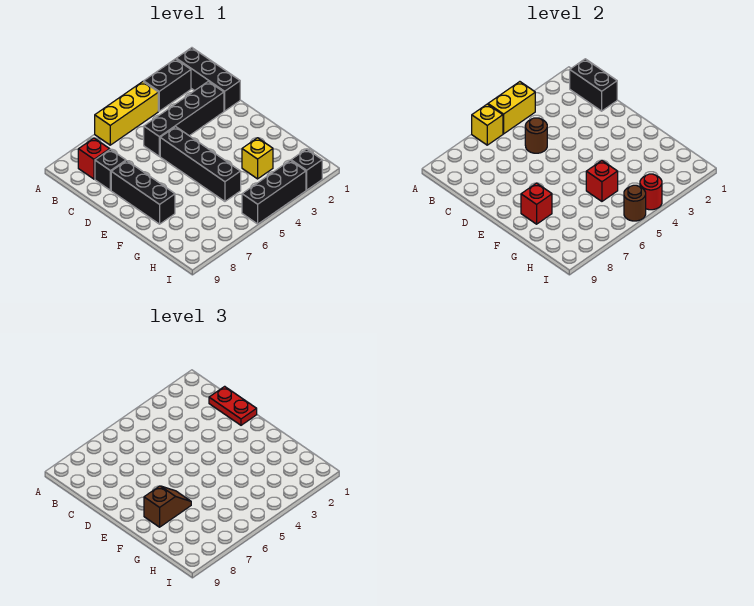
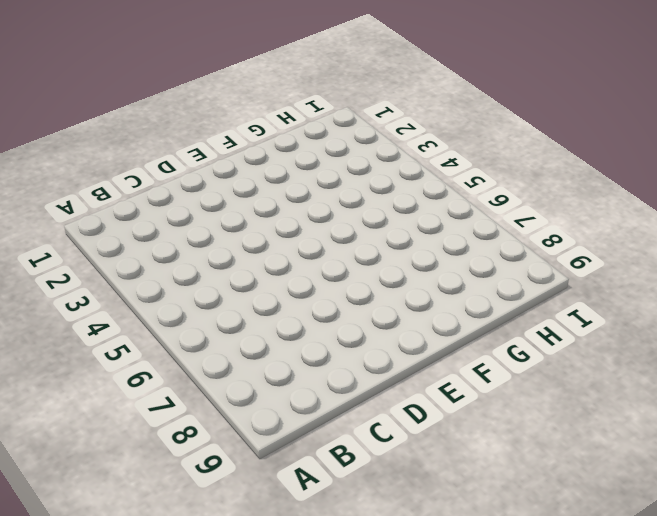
none -> black 1x3 brick [176,48,240,111]
none -> black 1x2 brick [144,59,191,111]
none -> yellow 1x3 brick [95,82,158,145]

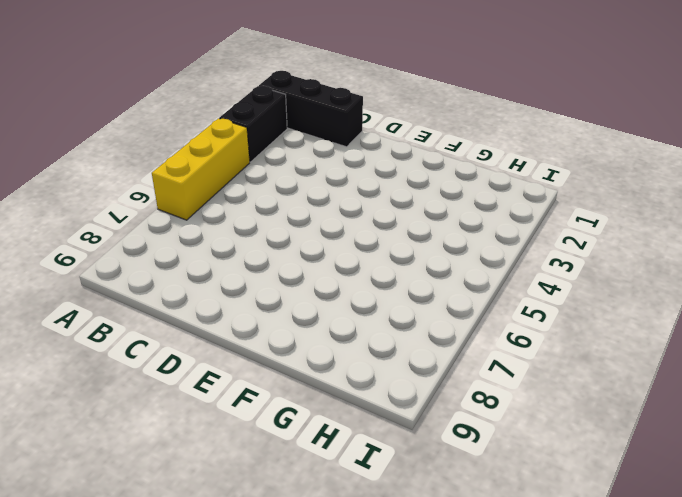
none -> red 1x1 brick [78,138,110,179]
none -> black 1x4 brick [144,81,224,156]
none -> black 1x1 brick [95,149,126,190]

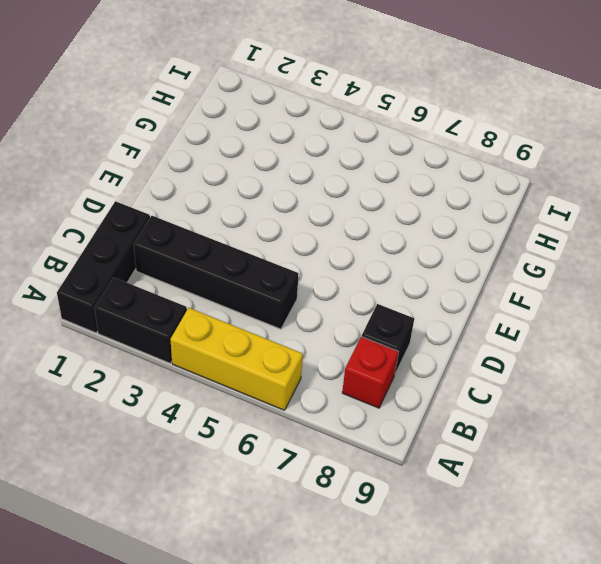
none -> black 1x4 brick [160,127,241,201]
none -> black 1x3 brick [111,161,175,224]
none -> yellow 1x1 brick [242,138,273,179]

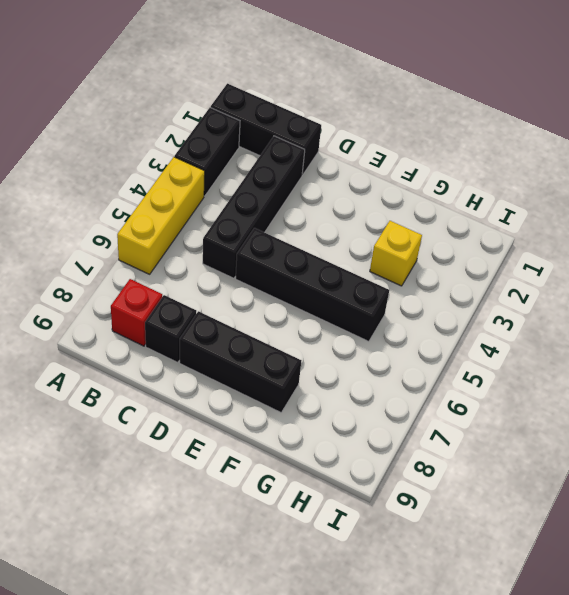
none -> black 1x1 brick [291,149,322,190]
none -> black 1x3 brick [242,160,306,224]
none -> yellow 1x2 brick [488,82,535,134]

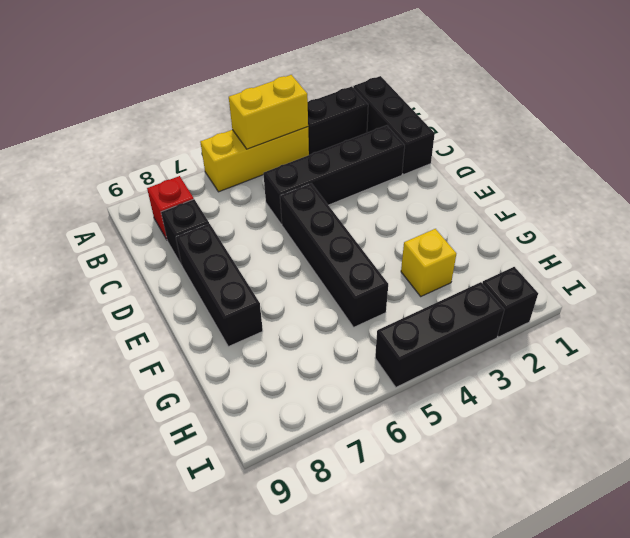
none -> yellow 1x1 brick [472,104,503,145]
none -> black 1x2 brick [570,59,617,111]
none -> brown 1x1 round brick [525,118,547,153]

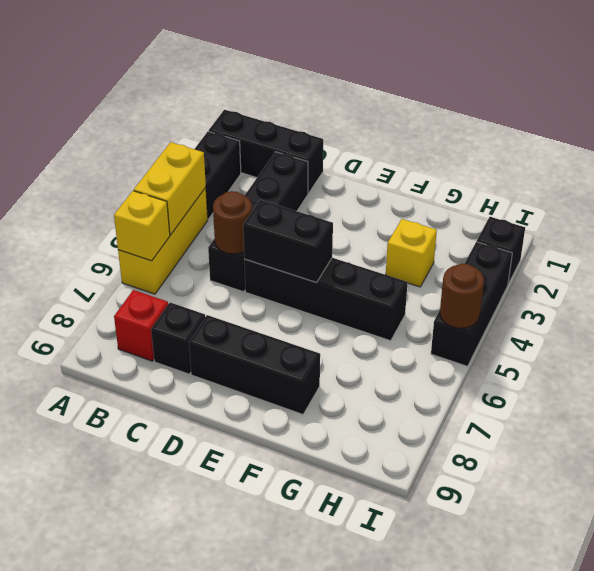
black 1x2 brick [243,200,333,282] -> black 1x2 brick moved to [570,59,617,111]
none -> red 1x1 brick [521,183,552,224]
none -> red 1x1 brick [586,161,618,201]
none -> red 1x1 round brick [640,174,662,210]

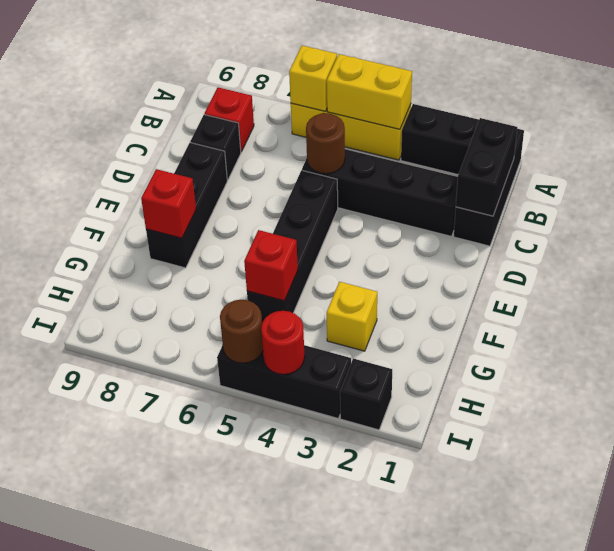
none -> red 1x2 plate [209,386,257,425]
none -> brown 1x2 slope [144,486,191,527]

